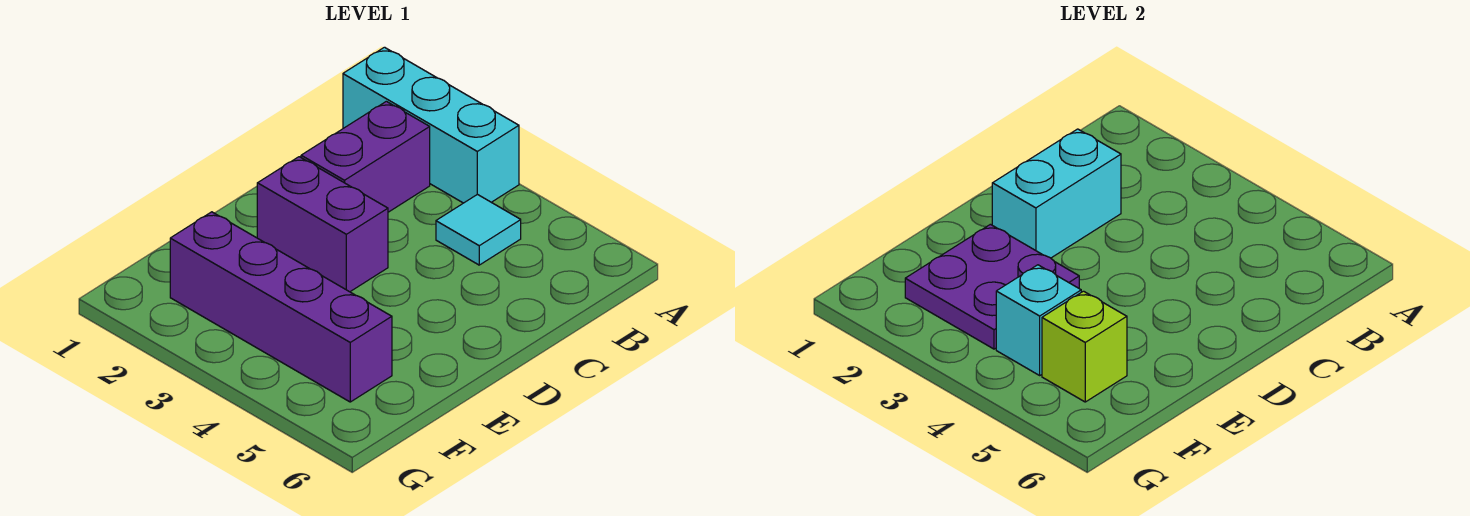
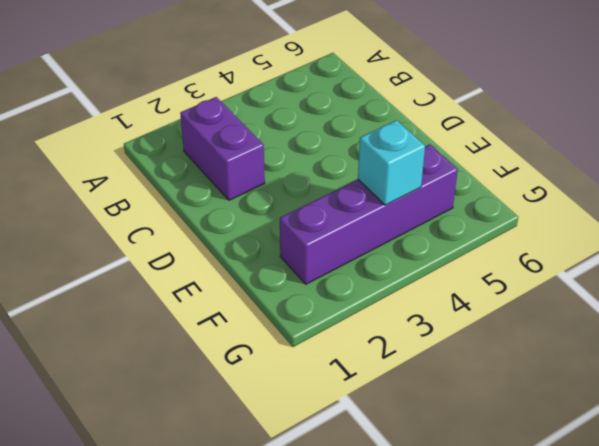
none -> cyan 1x3 brick [343,47,519,203]
none -> cyan 1x1 tile [436,194,521,265]

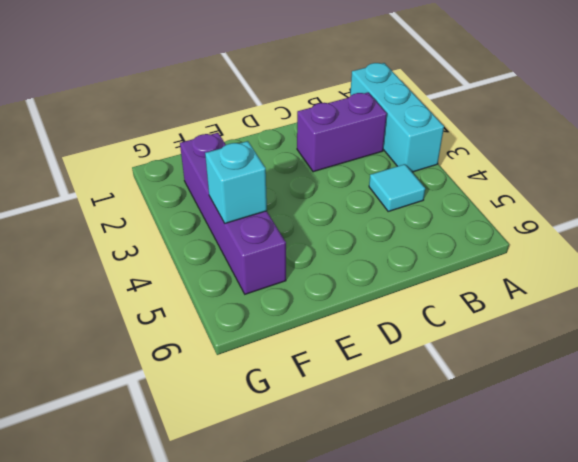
none -> purple 1x2 brick [257,157,388,292]
none -> cyan 1x2 brick [992,129,1121,258]

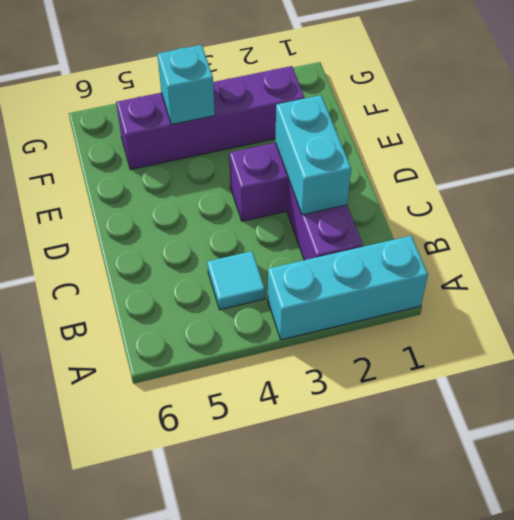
none -> purple 2x2 plate [905,224,1079,349]
none -> lime 1x1 brick [1042,291,1127,402]

